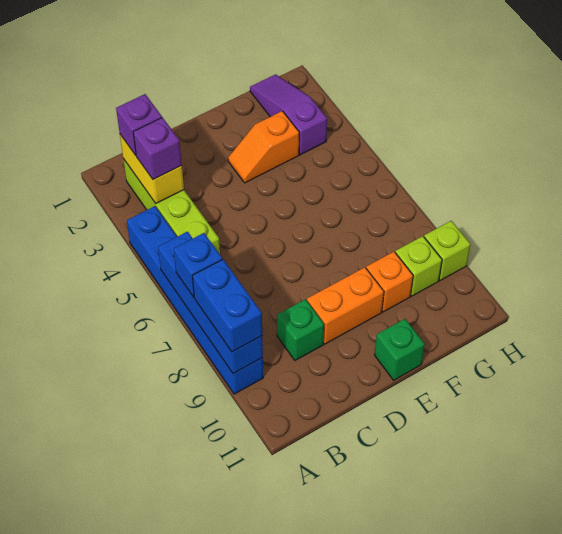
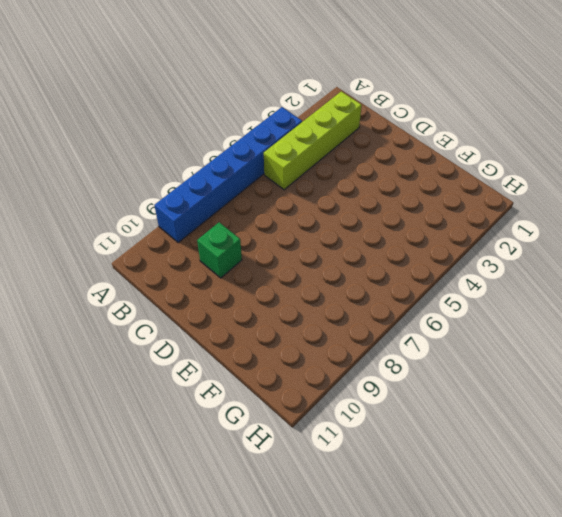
none -> orange 1x2 brick [307,267,384,344]
none -> orange 1x2 slope [228,111,299,183]
none -> green 1x1 brick [375,319,425,380]

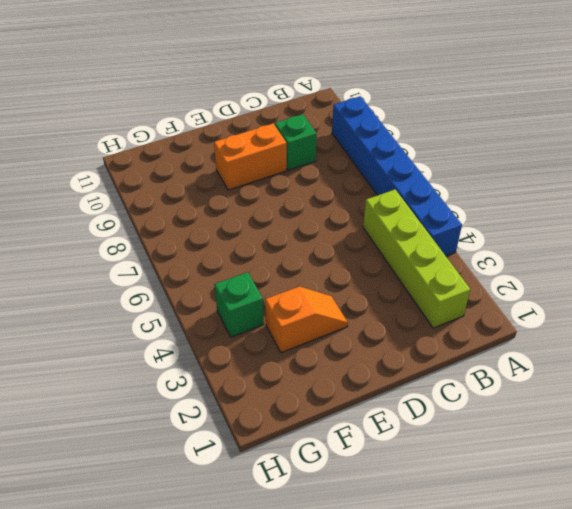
green 1x1 brick [214,272,264,337] -> green 1x1 brick moved to [375,319,425,380]
none -> orange 1x1 brick [366,252,413,312]
none -> purple 1x3 slope [250,74,327,155]
none -> lime 1x1 brick [395,236,442,296]

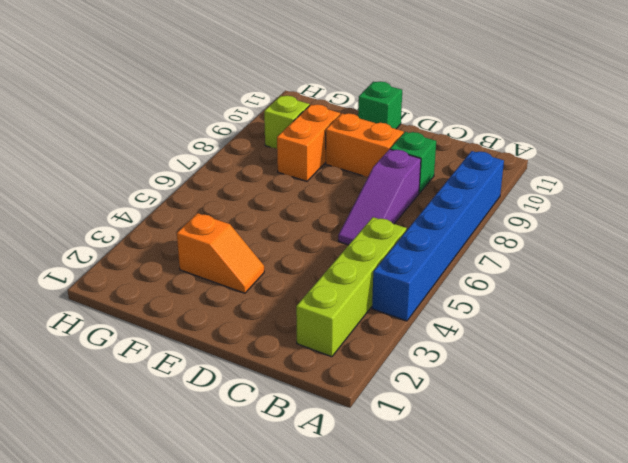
purple 1x3 slope [338,149,421,245] -> purple 1x3 slope moved to [250,74,327,155]
orange 1x2 brick [277,104,340,181] -> orange 1x1 brick [366,252,413,312]
none -> lime 1x1 brick [424,221,471,280]
none -> blue 1x4 brick [158,232,263,373]
none -> yellow 1x2 brick [120,135,184,203]

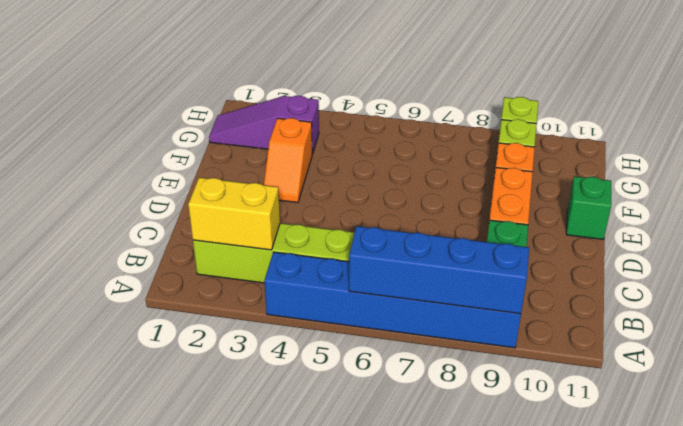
none -> blue 1x1 brick [174,233,222,297]
none -> blue 1x2 brick [193,259,262,352]
none -> purple 1x1 brick [116,94,162,155]

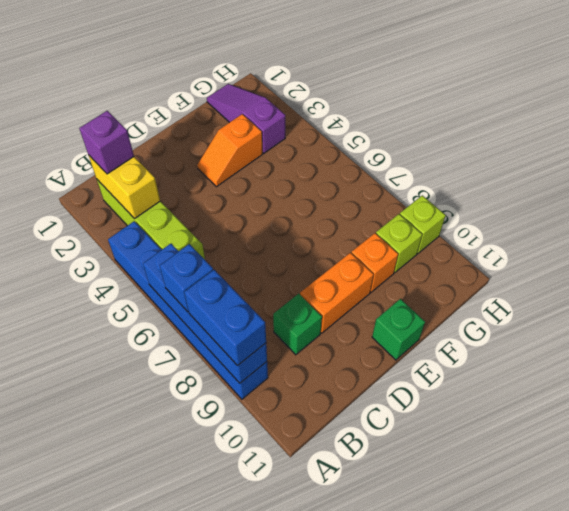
none -> purple 1x1 brick [133,118,182,179]

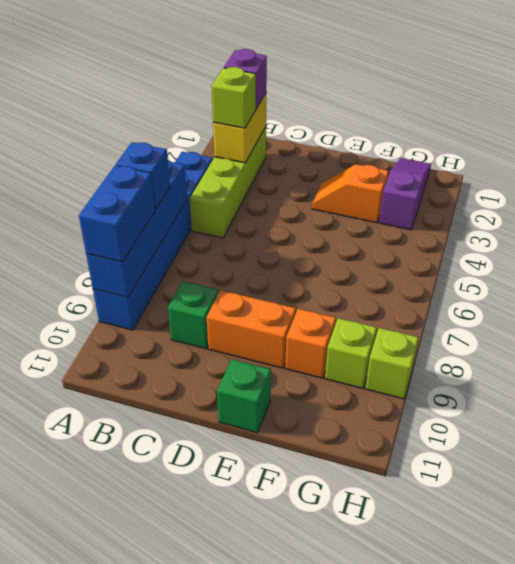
lime 1x1 brick [211,67,256,128] -> purple 1x1 brick [133,118,182,179]

